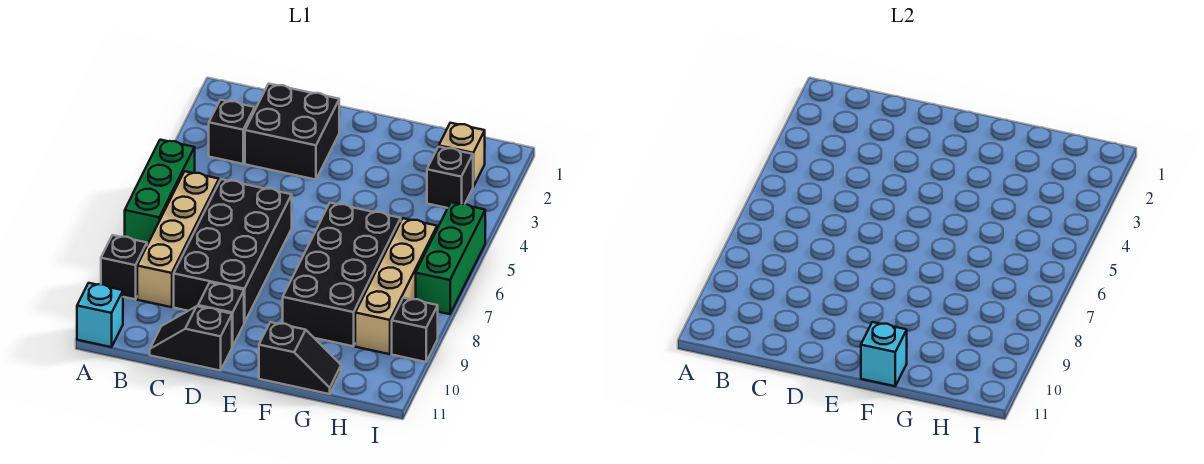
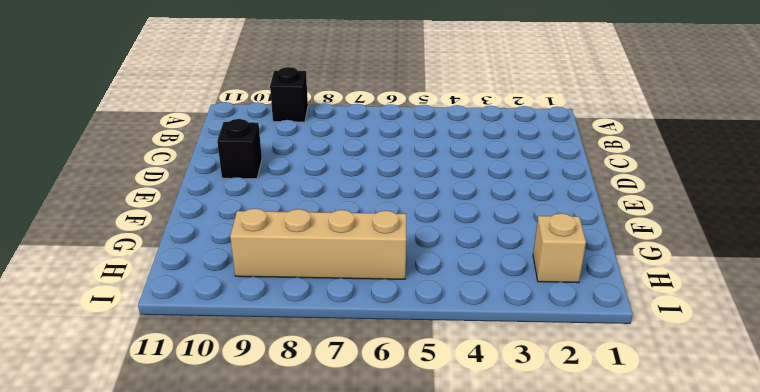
none -> green 1x3 brick [125,140,195,245]
none -> cyan 1x1 brick [77,283,123,347]
none -> black 1x1 brick [209,100,255,164]

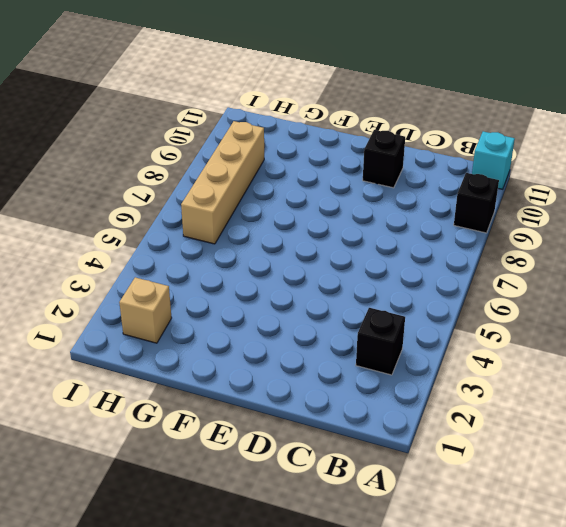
none -> green 1x3 brick [125,140,195,245]
none -> tan 1x4 brick [137,171,219,307]
none -> black 2x2 brick [245,84,339,180]

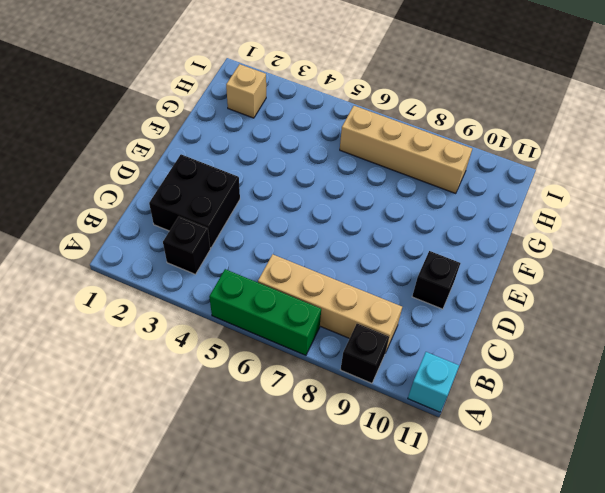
none -> black 2x4 brick [174,179,292,323]
none -> black 1x2 slope [150,306,232,371]
none -> black 2x4 brick [283,203,401,346]

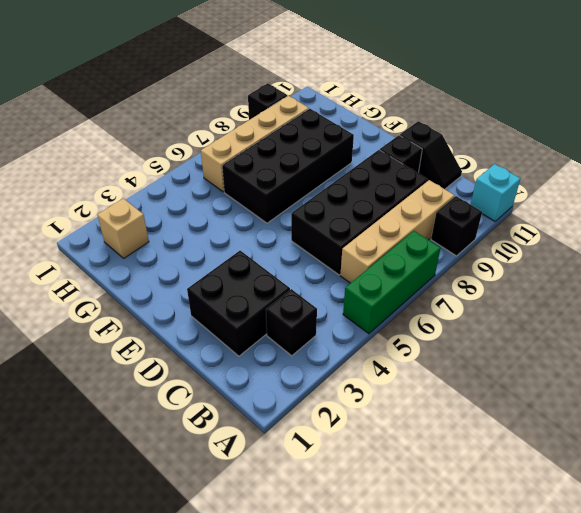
none -> black 1x2 slope [259,322,341,394]
none -> black 1x1 brick [427,147,473,208]
none -> green 1x3 brick [416,202,485,314]

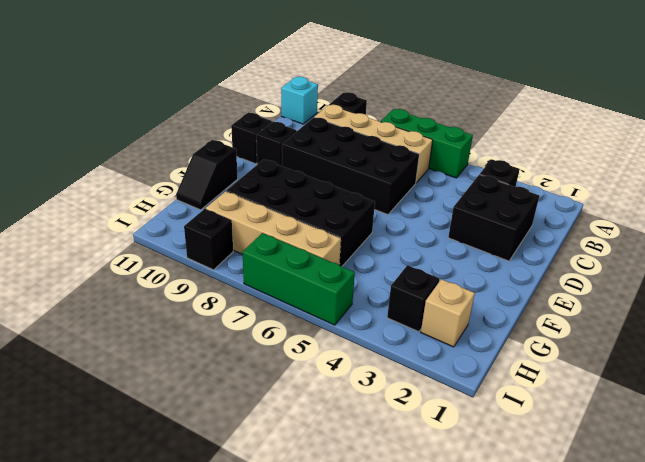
none -> cyan 1x1 brick [861,322,907,386]

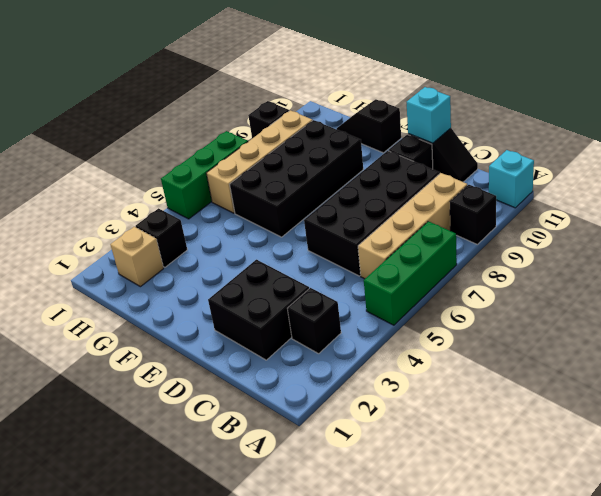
cyan 1x1 brick [407,87,451,143] -> cyan 1x1 brick moved to [861,322,907,386]

